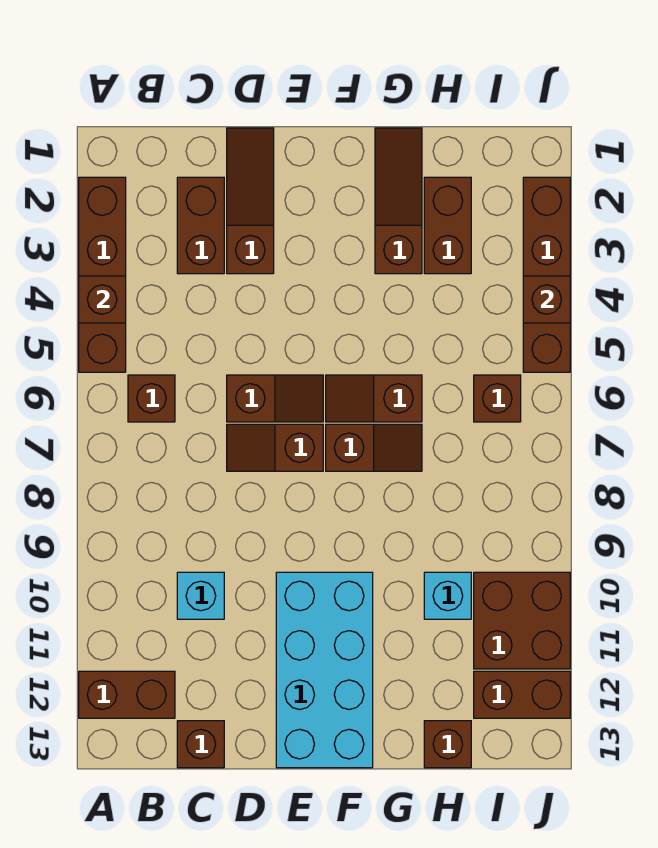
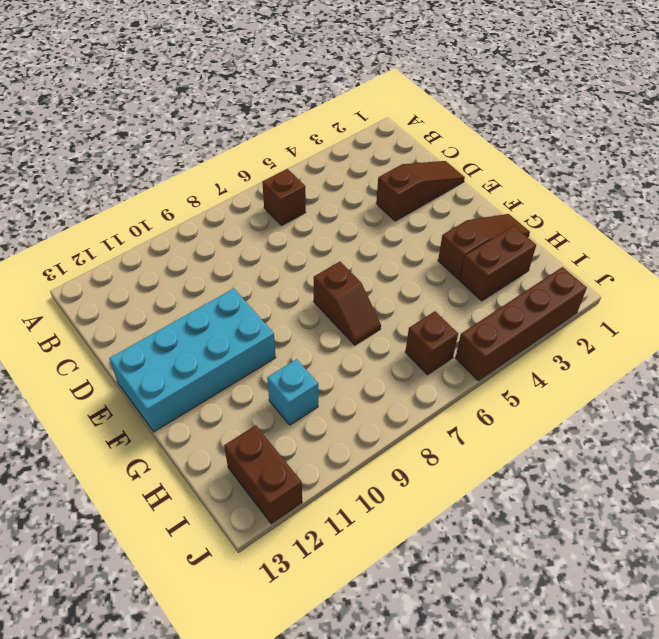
none -> brown 1x4 brick [79,177,126,372]
none -> brown 1x2 brick [79,671,175,718]
none -> brown 1x2 brick [177,177,224,274]

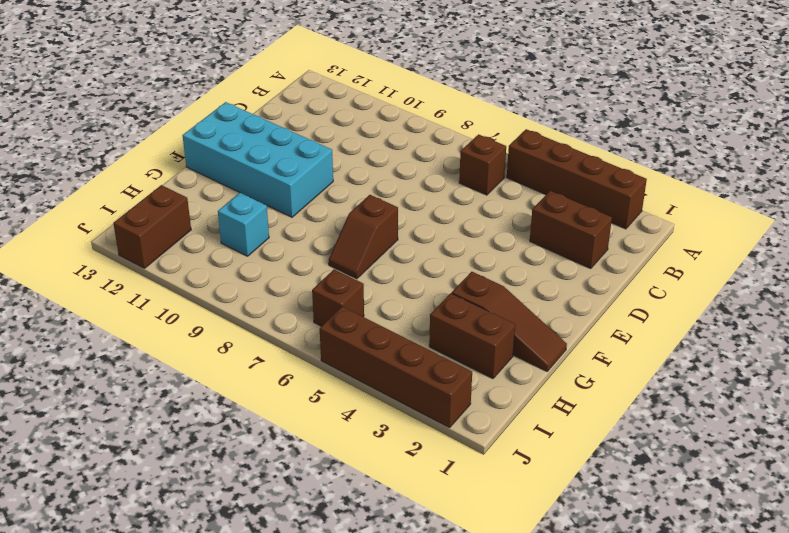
none -> brown 1x2 brick [79,671,175,718]
none -> cyan 1x1 brick [177,572,224,619]
none -> brown 1x1 brick [177,721,224,768]

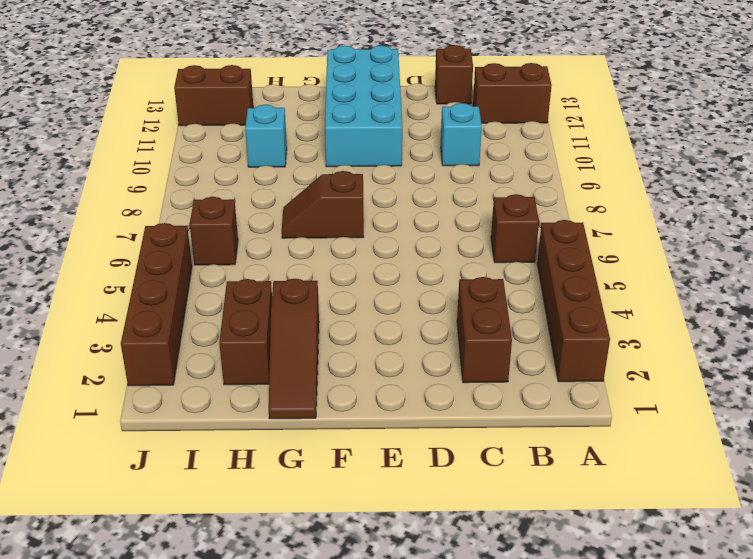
none -> brown 1x3 slope [227,128,274,274]
none -> brown 1x2 slope [227,375,323,422]
none -> brown 1x2 slope [227,424,323,471]

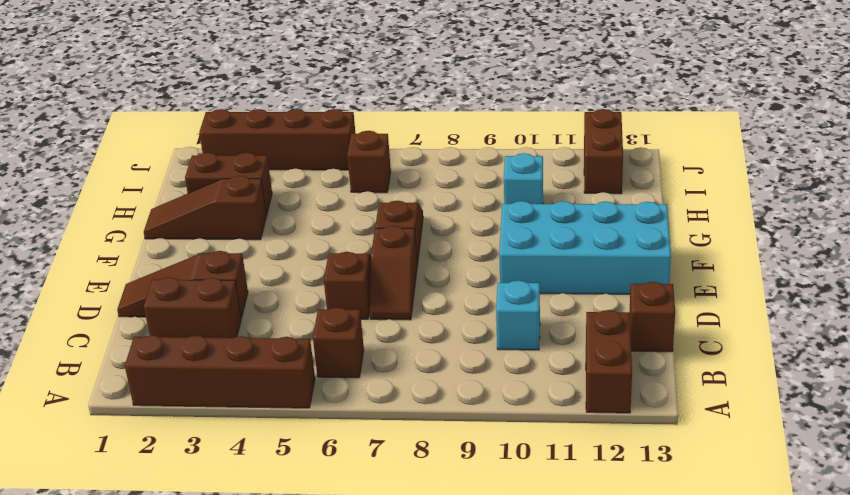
none -> brown 1x2 slope [326,375,422,422]
none -> brown 1x1 brick [424,721,471,768]
none -> brown 2x2 brick [474,572,570,669]

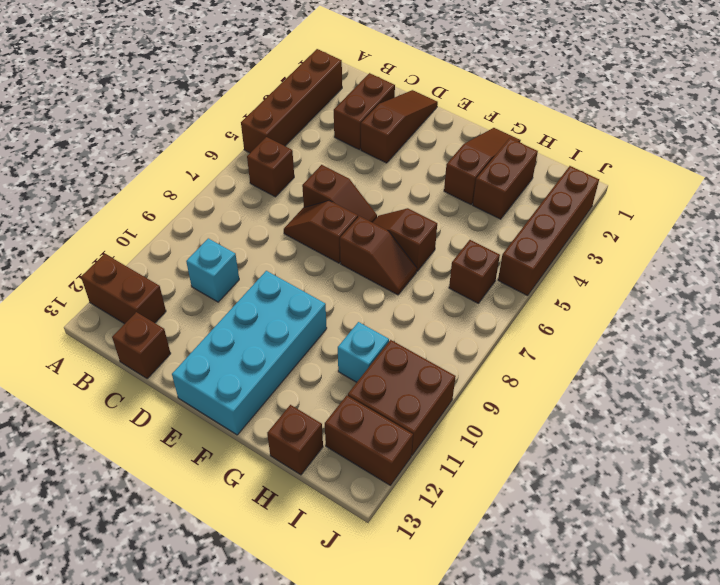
none -> brown 1x1 brick [79,276,126,323]
none -> brown 1x1 brick [523,276,570,323]

